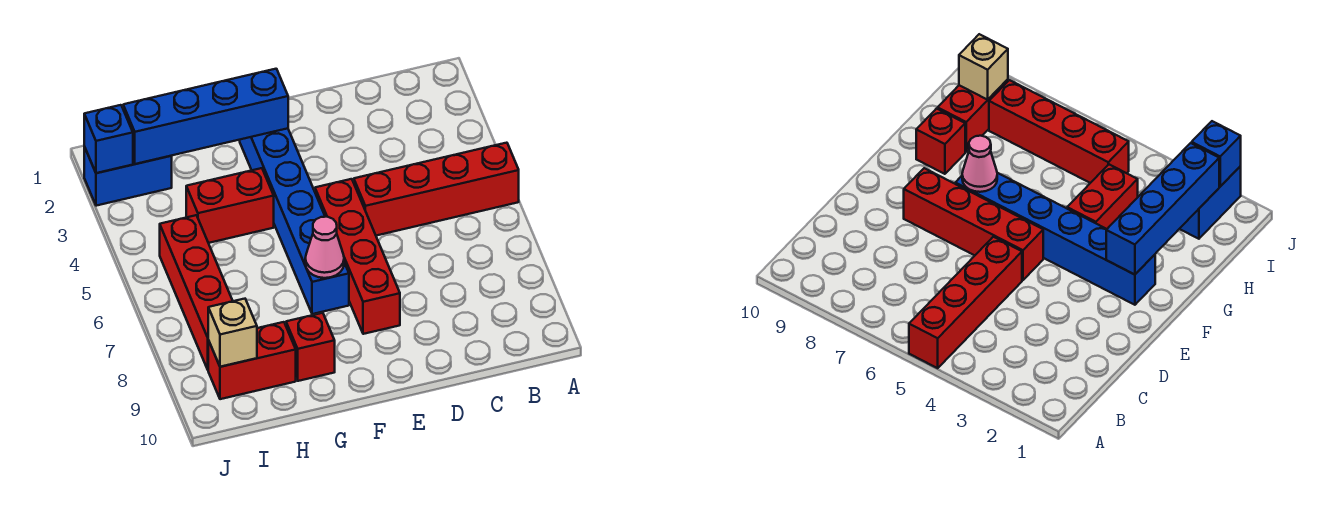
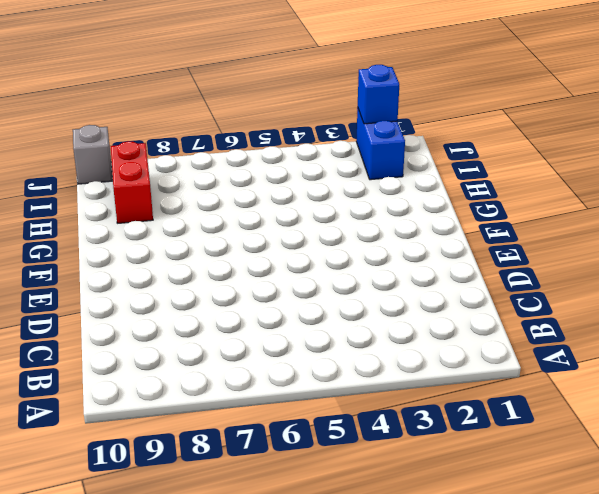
grey 1x1 brick [73,125,112,184] -> none
none -> red 1x4 brick [354,143,519,236]
none -> red 1x4 brick [315,179,400,334]
none -> blue 1x6 brick [240,128,349,314]

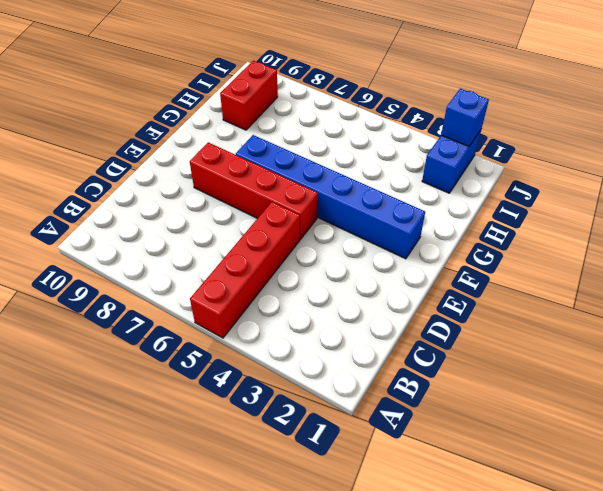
none -> red 1x2 brick [186,168,274,243]
none -> red 1x1 brick [286,313,335,381]
none -> red 1x4 brick [160,215,233,369]

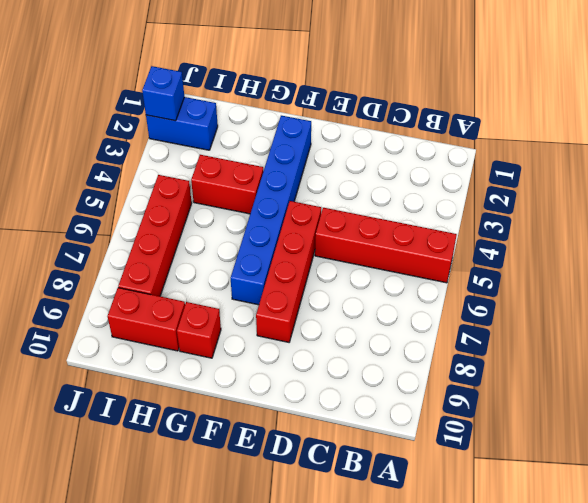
none -> blue 1x4 brick [123,69,288,164]
none -> pink 1x1 cone [305,217,344,278]
none -> tan 1x1 brick [208,299,257,367]

